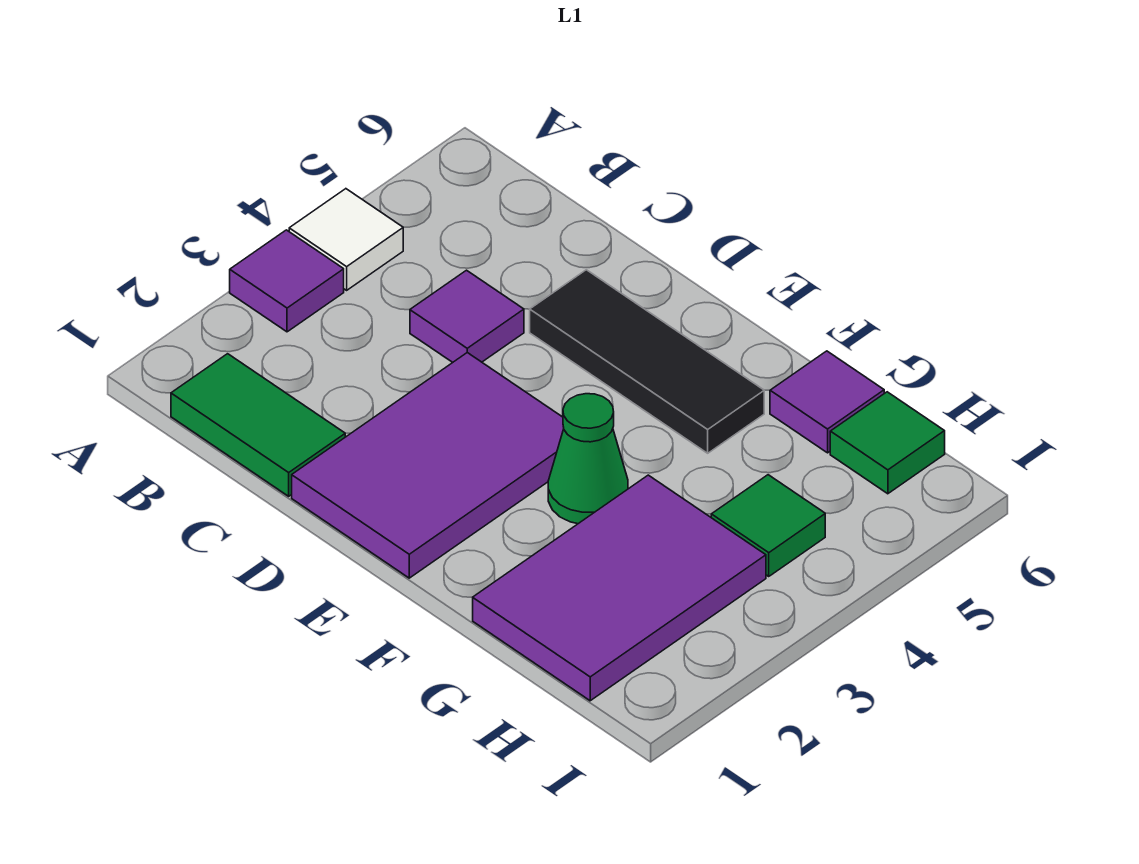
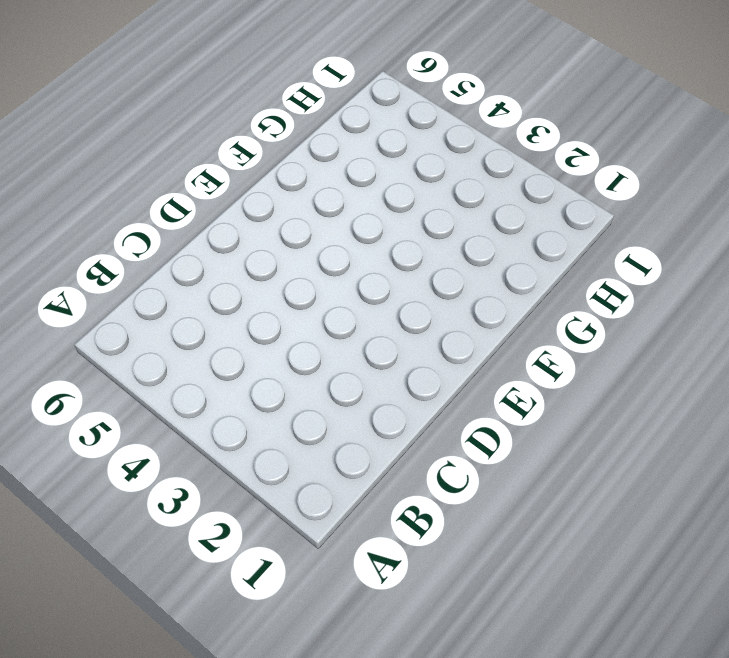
none -> purple 1x1 tile [230,230,344,332]
none -> white 1x1 tile [289,189,403,290]

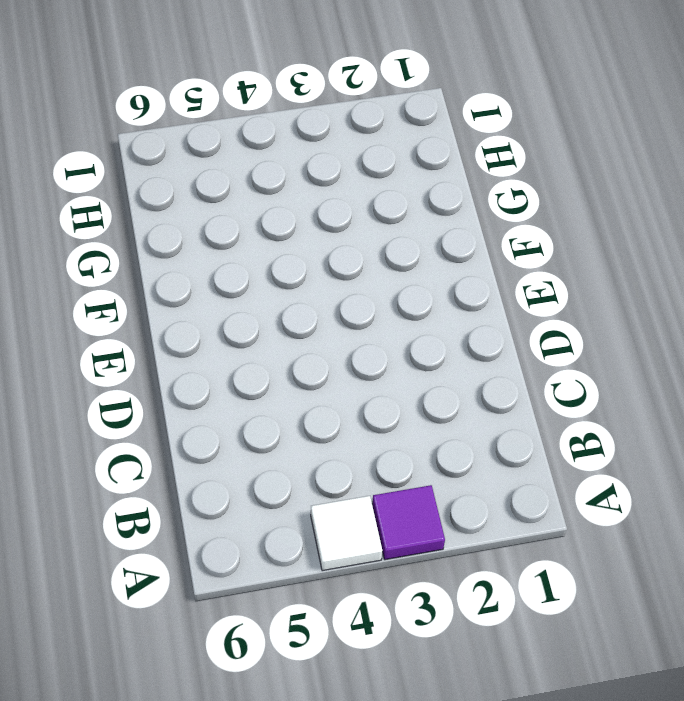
none -> green 1x2 tile [171,354,345,496]
none -> purple 1x1 tile [410,270,524,363]

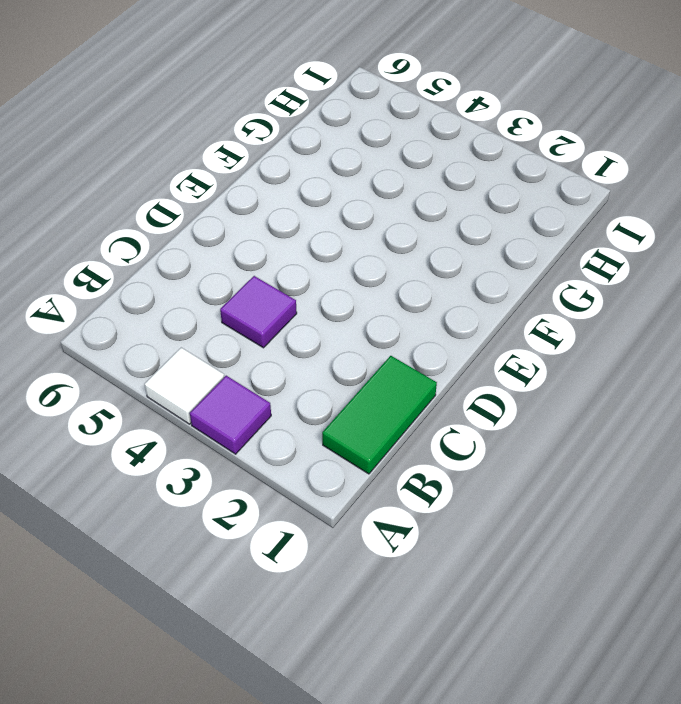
none -> purple 2x3 tile [292,353,564,578]
none -> black 1x3 tile [530,270,764,453]

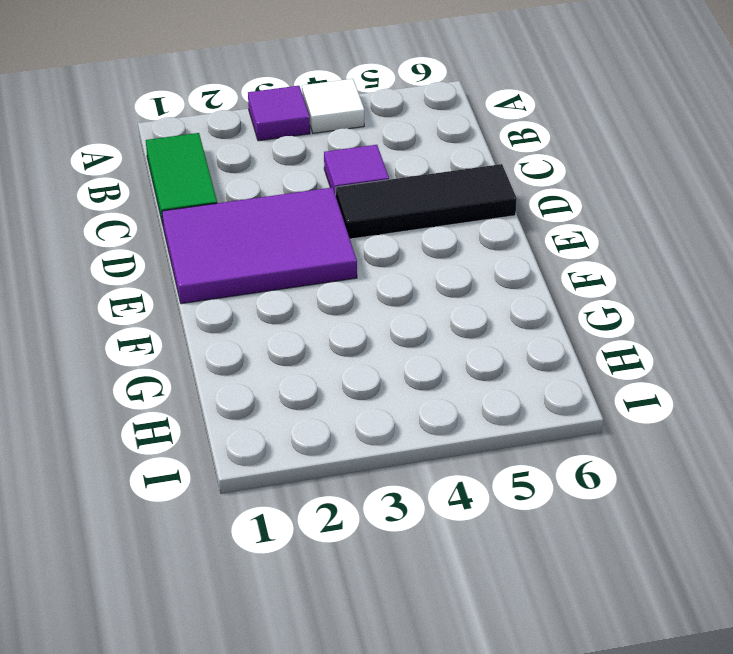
black 1x3 tile [336,164,517,239] -> black 1x3 tile turned to [530,270,764,453]
none -> green 1x1 cone [548,394,628,524]
none -> purple 2x3 tile [473,475,766,701]

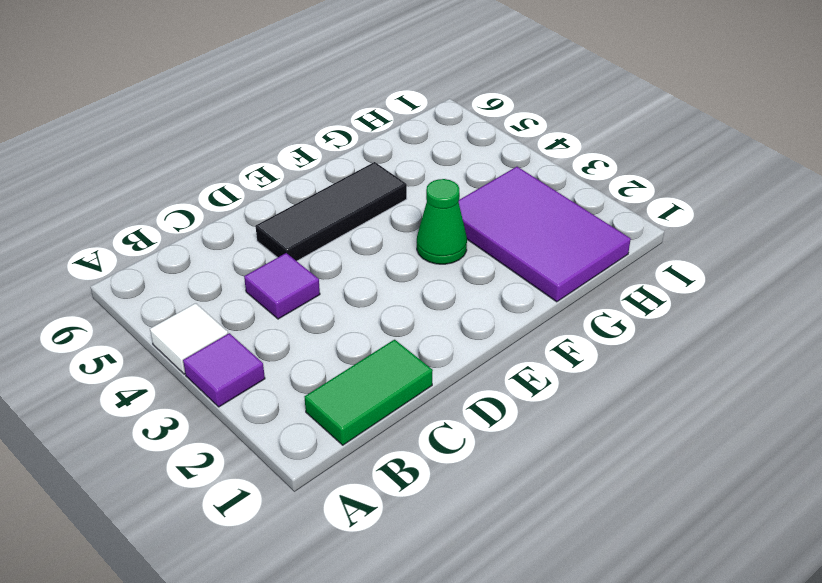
none -> purple 2x3 tile [292,353,564,578]
none -> purple 1x1 tile [770,351,884,453]

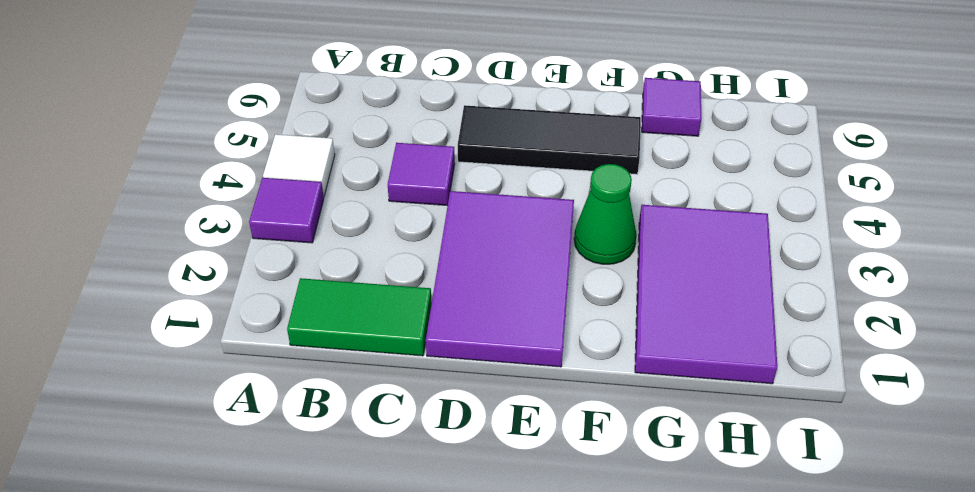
none -> green 1x1 tile [711,475,825,576]
none -> green 1x1 tile [830,392,945,494]

